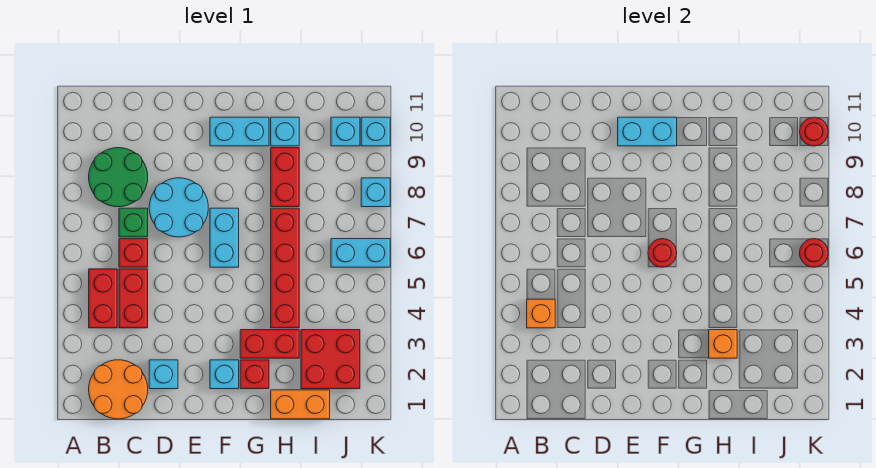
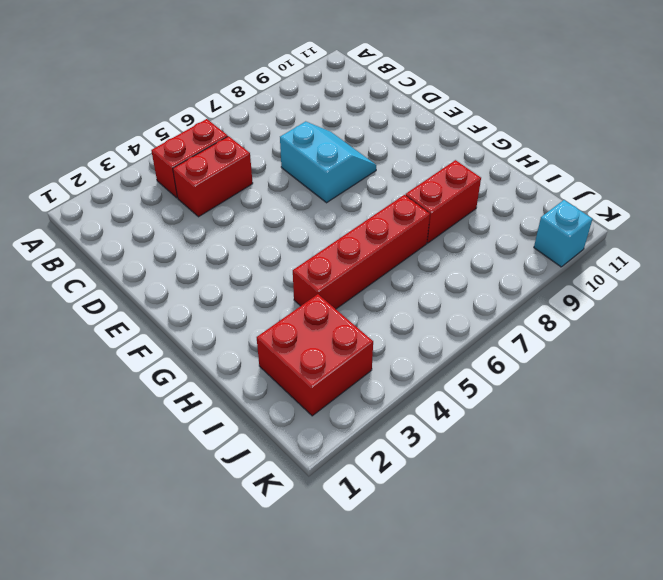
cyan 2x2 slope [280,121,376,203] -> cyan 2x2 round brick [149,178,208,237]
none -> orange 2x2 round brick [89,360,148,419]
none -> green 2x2 round brick [89,148,148,207]
none -> red 1x1 brick [119,239,148,267]

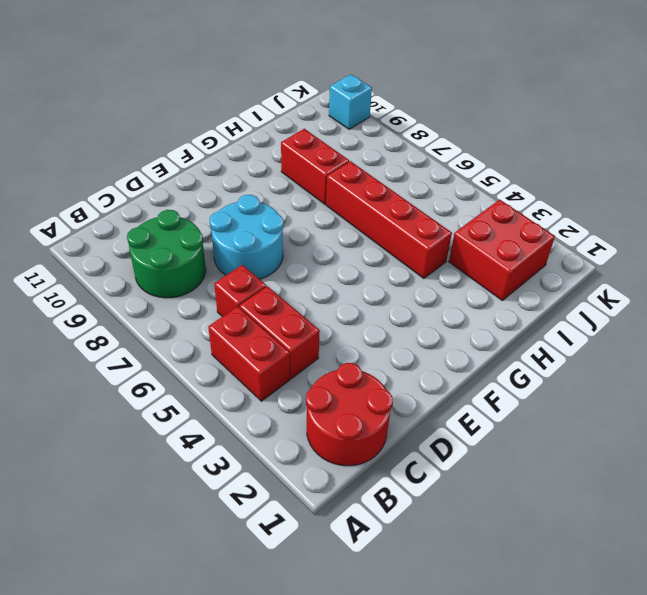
red 2x2 round brick [306,363,393,466] -> orange 2x2 round brick [89,360,148,419]
none -> green 1x1 brick [119,208,148,237]
none -> cyan 1x1 brick [149,360,178,389]
none -> cyan 1x1 brick [210,360,239,389]

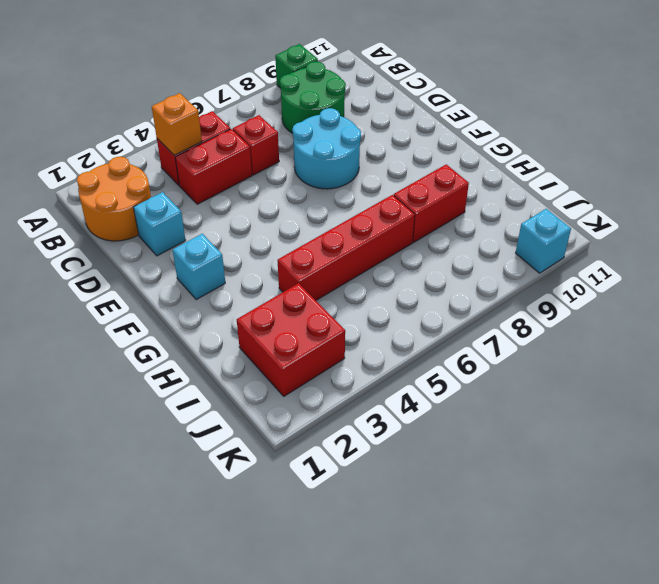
green 1x1 brick [275,44,318,87] -> green 1x1 brick moved to [119,208,148,237]
none -> cyan 1x2 brick [210,208,239,267]
none -> cyan 1x2 brick [210,117,269,146]
none -> red 1x1 brick [240,360,269,389]

